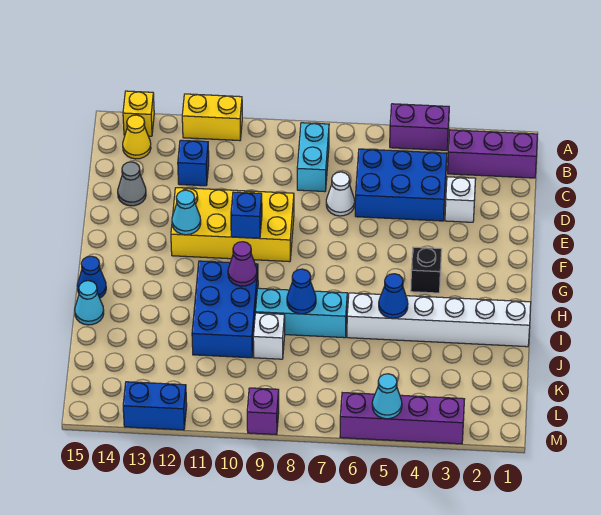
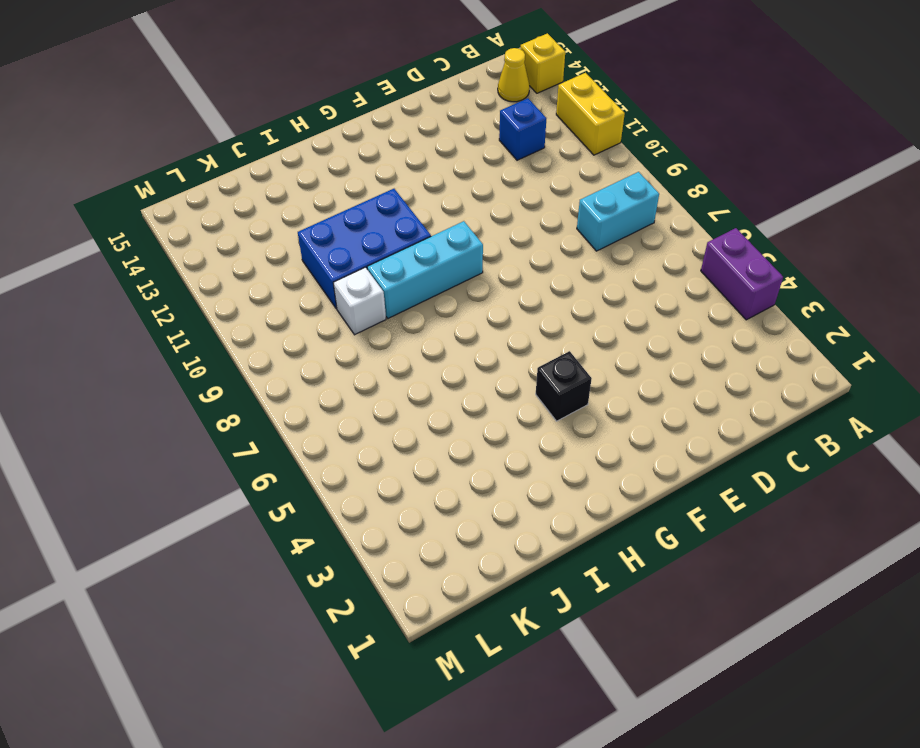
cyan 1x3 brick [367,221,483,318] -> cyan 1x3 brick turned to [255,288,347,338]
none -> purple 1x3 brick [448,130,538,178]
none -> blue 2x3 brick [355,149,447,221]
none -> white 1x1 brick [445,177,476,222]

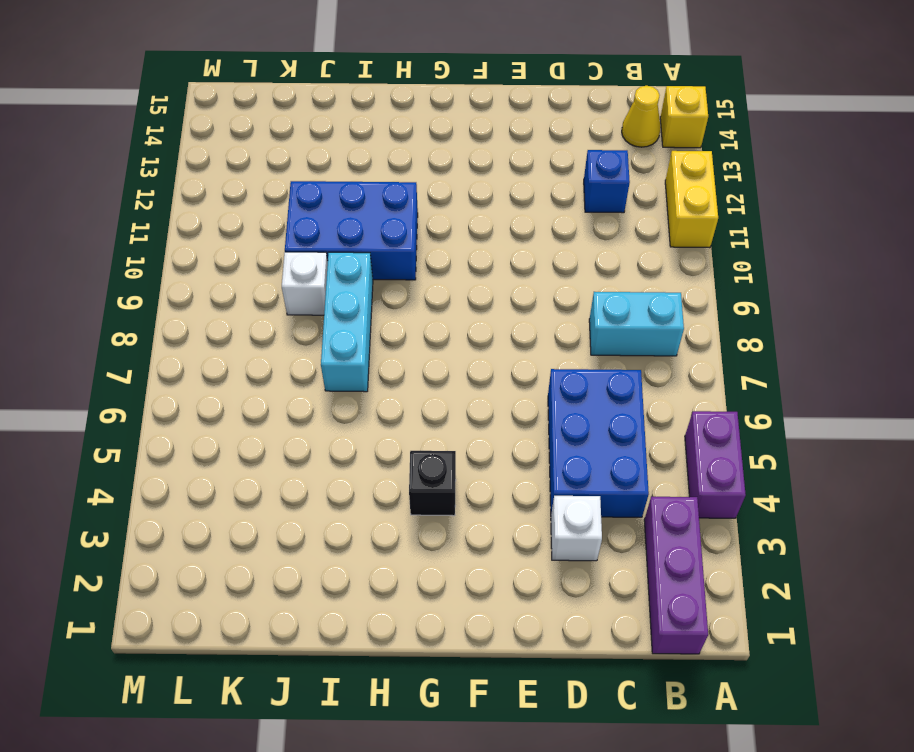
none -> white 1x1 cone [326,172,355,216]
none -> grey 1x1 cone [118,162,146,206]
none -> yellow 2x4 brick [171,188,294,262]

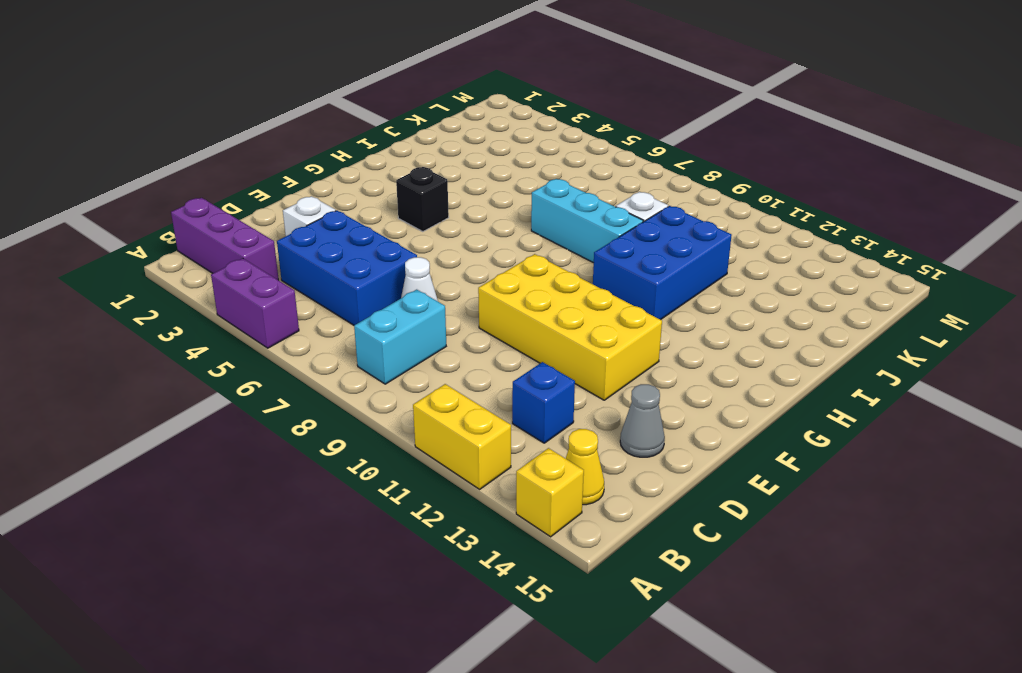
none -> blue 1x1 cone [77,256,106,298]
none -> white 1x6 brick [347,293,531,347]
none -> cyan 1x1 cone [75,281,104,325]

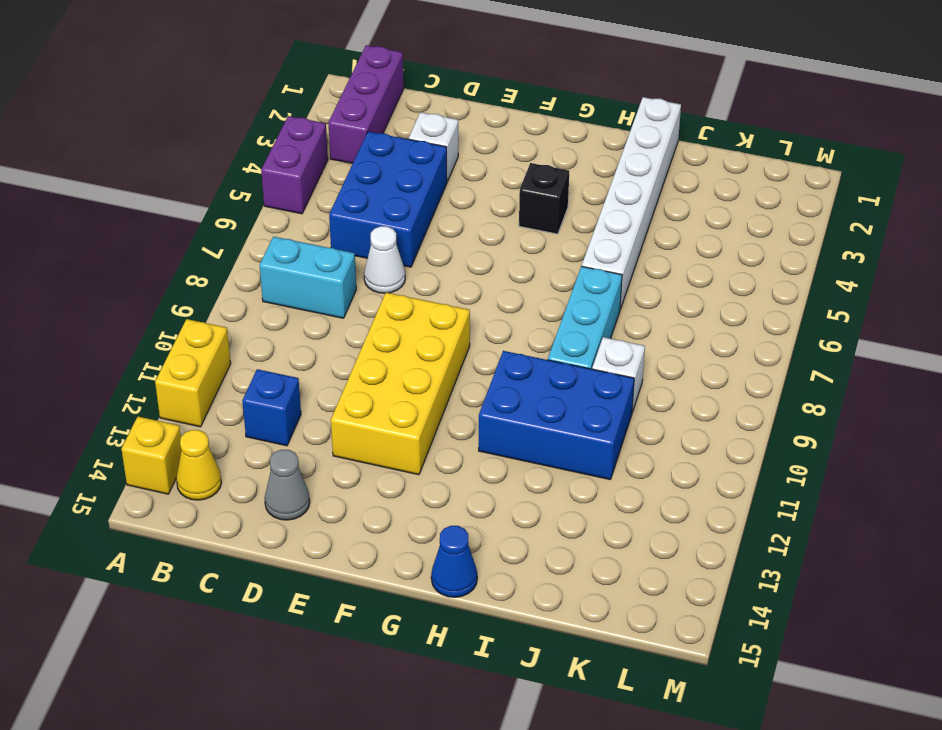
none -> cyan 1x1 cone [75,281,104,325]
none -> purple 1x4 brick [340,393,464,444]
none -> purple 1x1 brick [247,388,279,435]

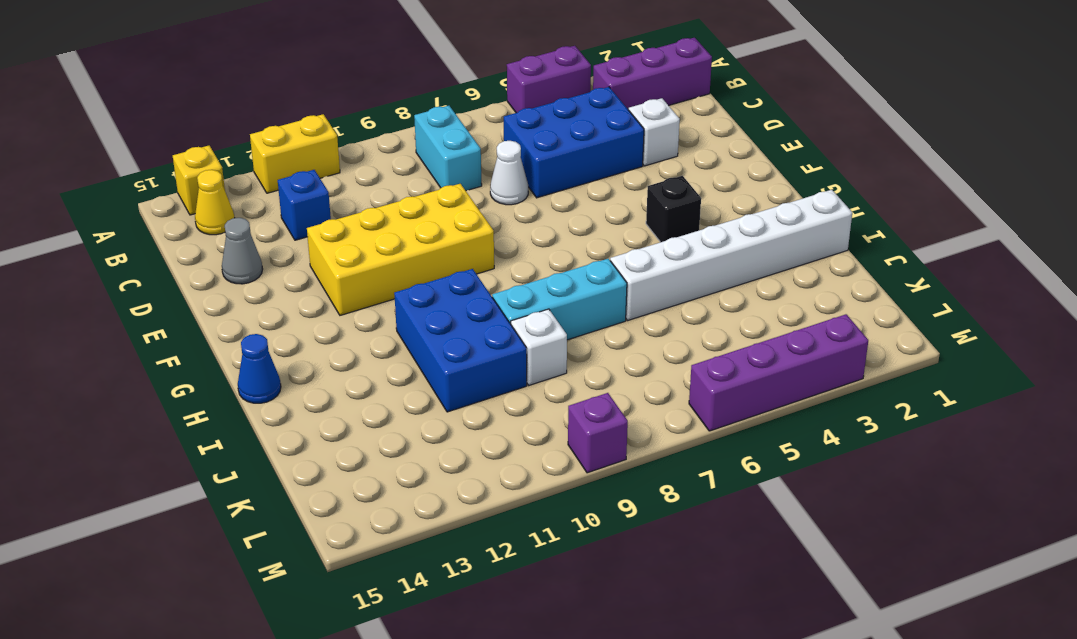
none -> cyan 1x1 cone [75,281,104,325]
none -> blue 1x2 brick [123,382,187,430]
none -> blue 1x1 brick [231,192,262,238]

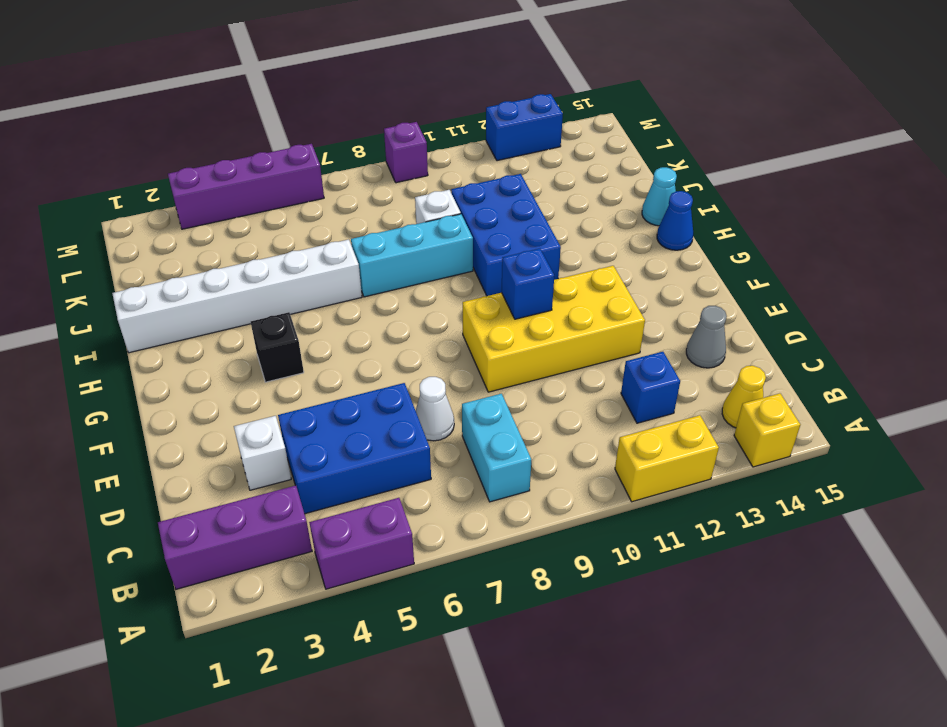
none -> cyan 1x1 cone [172,190,201,235]
none -> purple 1x1 cone [228,242,257,286]
none -> blue 1x1 cone [379,274,408,318]

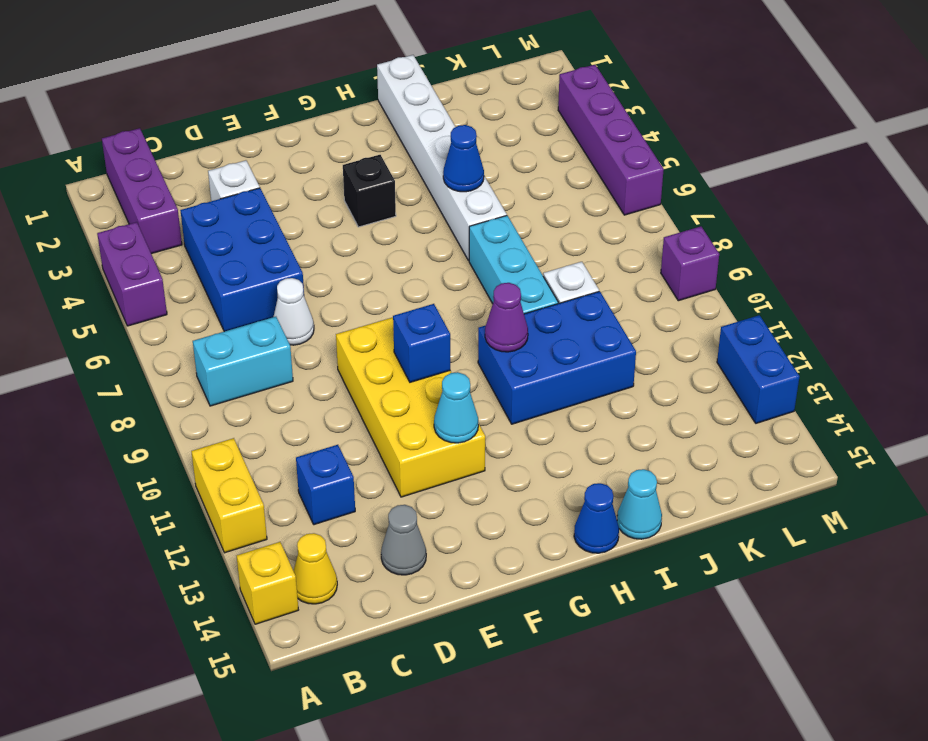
none -> blue 1x1 cone [287,269,316,314]
none -> cyan 1x1 cone [372,374,402,419]

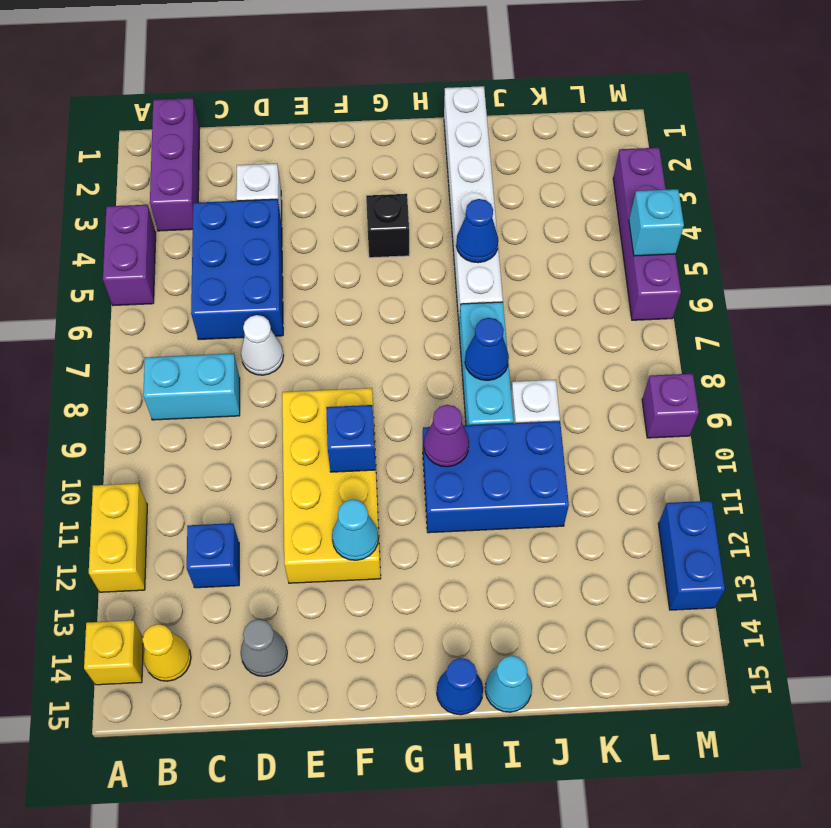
cyan 1x1 brick [629,189,684,256] -> cyan 1x1 cone [372,374,402,419]

